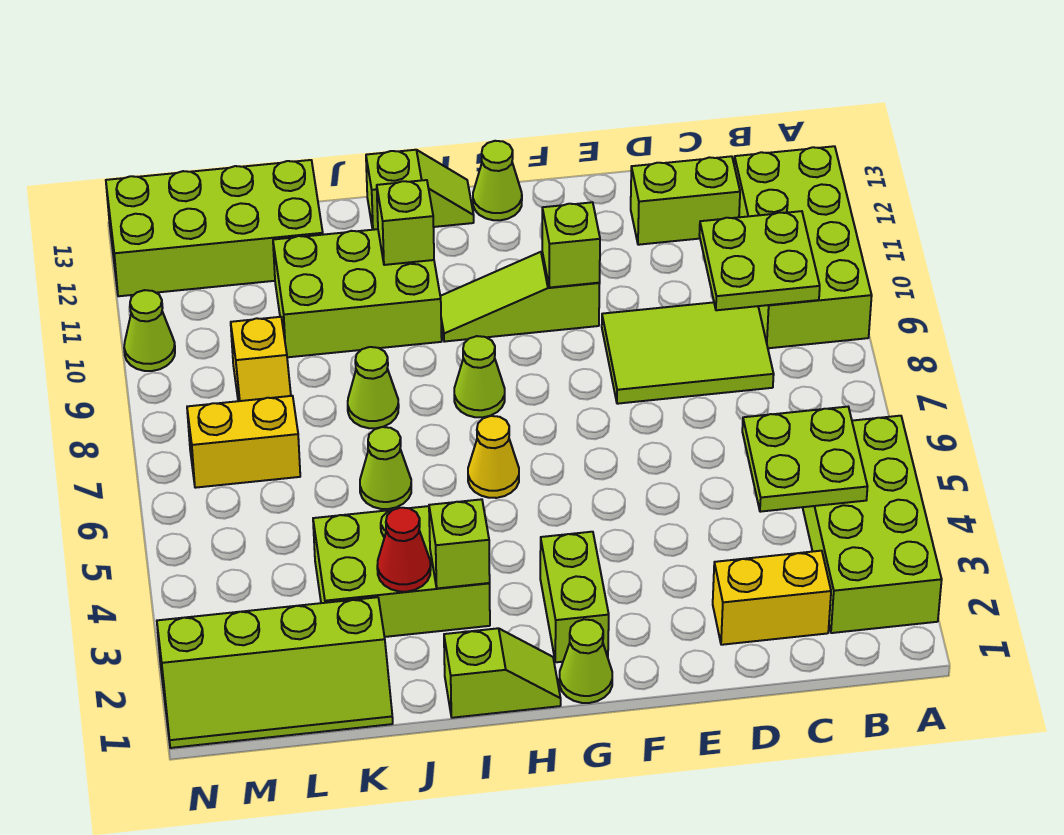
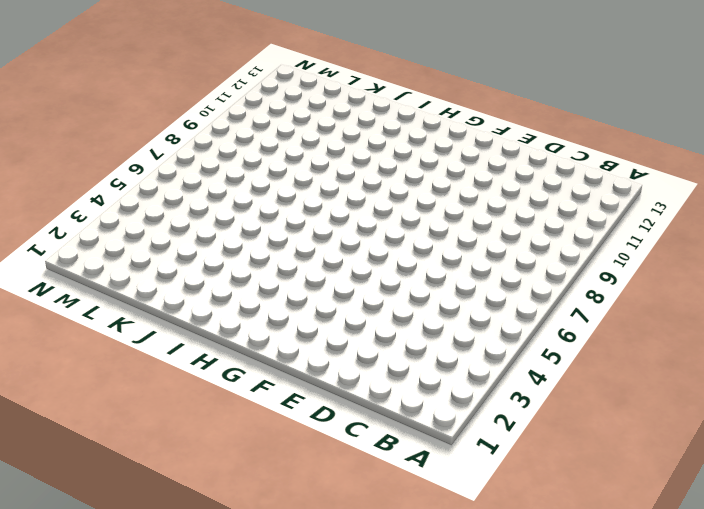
none -> lime 2x4 brick [803,416,942,633]
none -> lime 2x4 brick [734,146,872,348]
none -> yellow 1x2 brick [713,551,831,645]

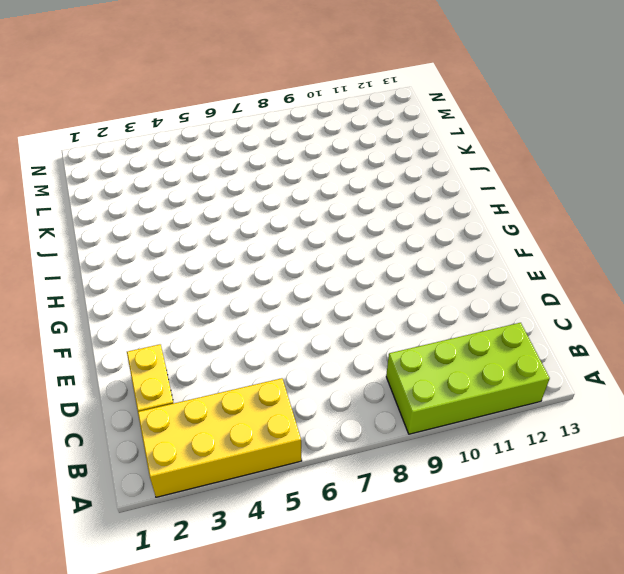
yellow 2x4 brick [138,378,302,497] -> lime 2x4 brick [803,416,942,633]
none -> lime 2x3 tile [602,302,774,404]
none -> lime 1x2 brick [631,156,740,245]
none -> lime 1x3 slope [440,252,600,342]

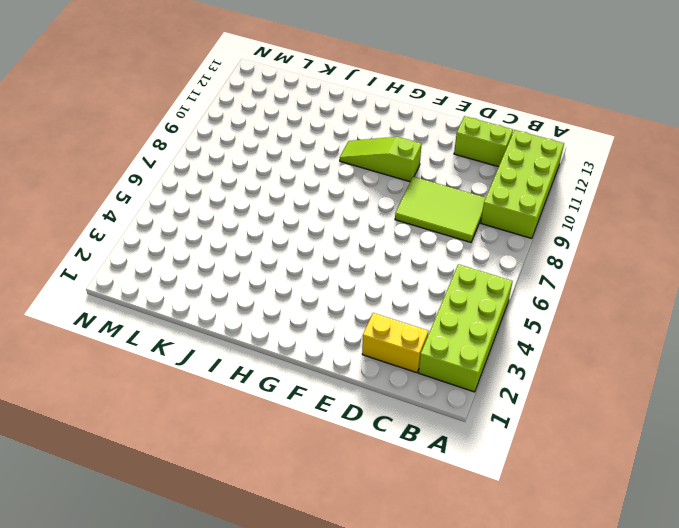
none -> lime 1x1 cone [559,619,612,703]
none -> lime 1x2 brick [540,532,609,662]
none -> lime 1x1 cone [473,141,522,220]

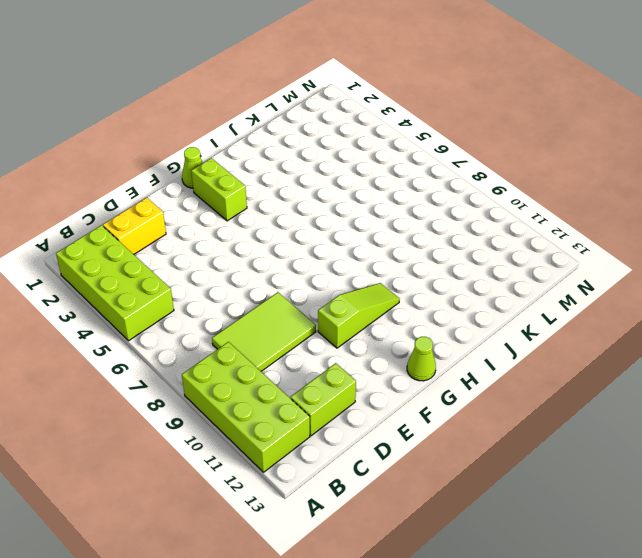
none -> lime 1x2 slope [444,628,561,718]
none -> yellow 1x1 cone [468,416,519,498]
none -> lime 1x1 cone [454,336,505,417]

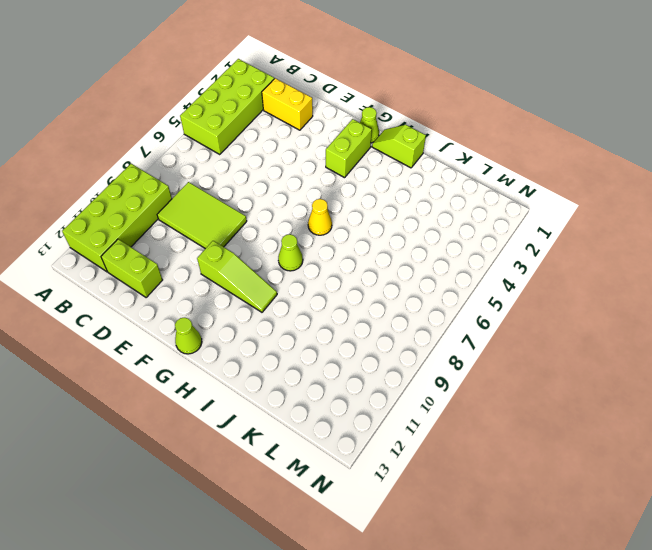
none -> lime 1x2 slope [366,150,474,230]
none -> lime 2x3 brick [313,506,490,637]
none -> lime 2x3 brick [273,229,442,357]

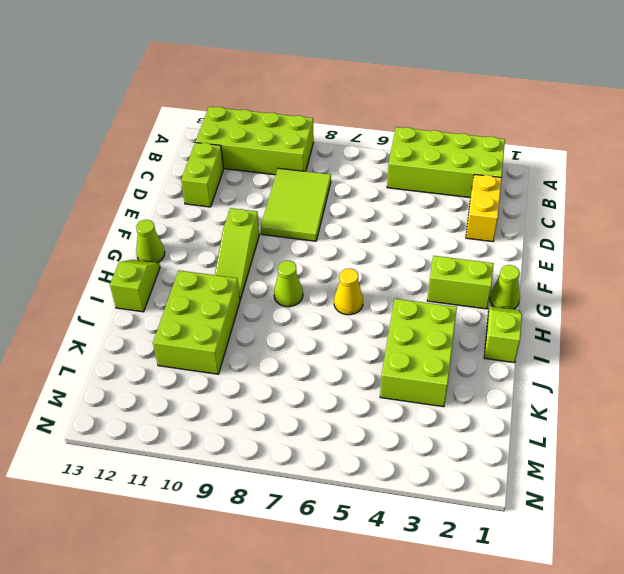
none -> lime 1x1 cone [360,427,411,509]
none -> lime 1x1 cone [348,347,399,428]
none -> lime 2x4 slope [157,597,393,748]

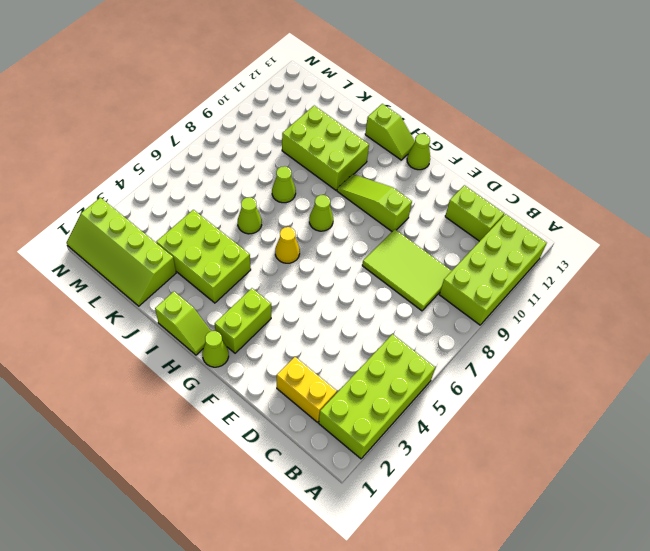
none -> lime 2x4 brick [106,160,323,296]
none -> yellow 1x2 brick [187,396,300,488]
none -> yellow 1x2 slope [231,317,291,401]

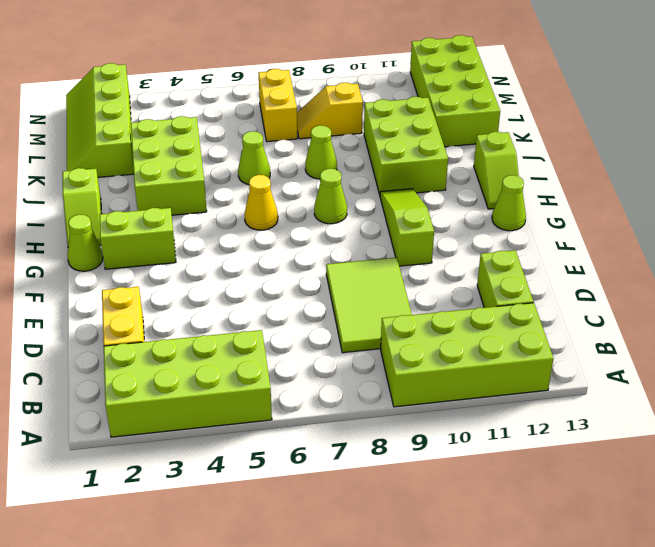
none -> lime 1x1 cone [124,290,175,371]
none -> lime 2x2 plate [742,407,867,512]
none -> lime 2x2 plate [699,211,820,310]

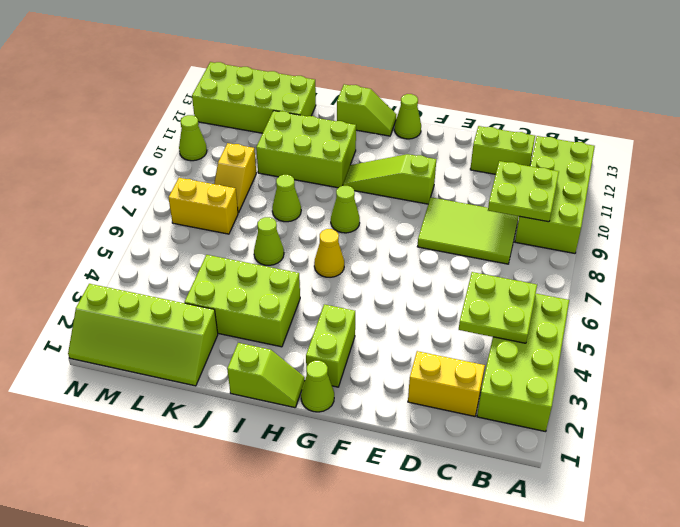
none -> lime 1x1 brick [542,202,600,288]
none -> lime 1x1 brick [429,499,490,588]
none -> lime 1x1 brick [377,180,434,265]

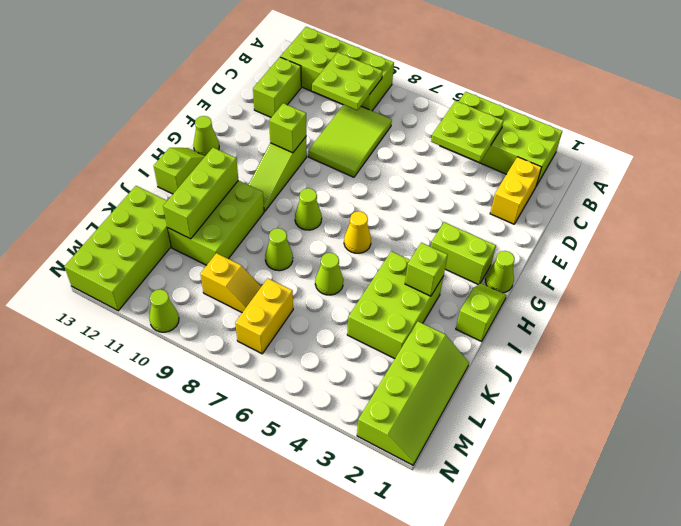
lime 1x3 brick [163,147,238,239] -> lime 1x1 brick [377,180,434,265]
none -> red 1x1 cone [377,508,431,592]

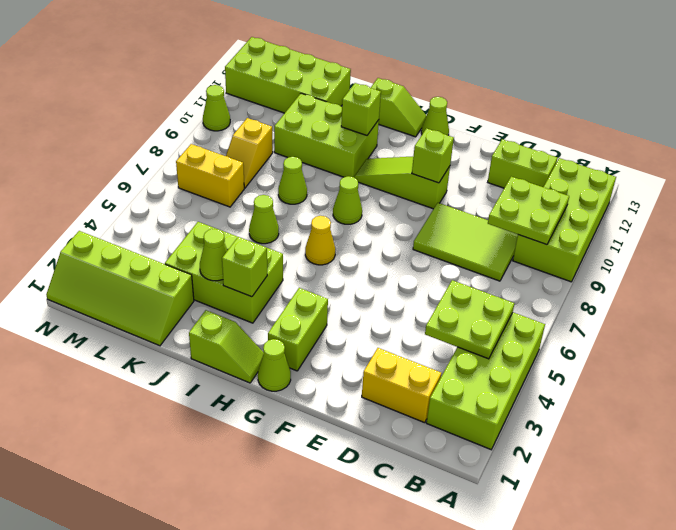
lime 1x1 cone [200,229,227,281] -> red 1x1 cone [377,508,431,592]

